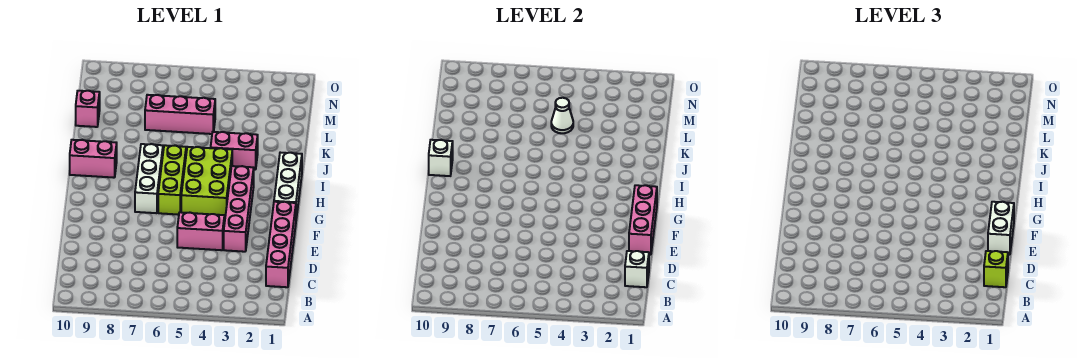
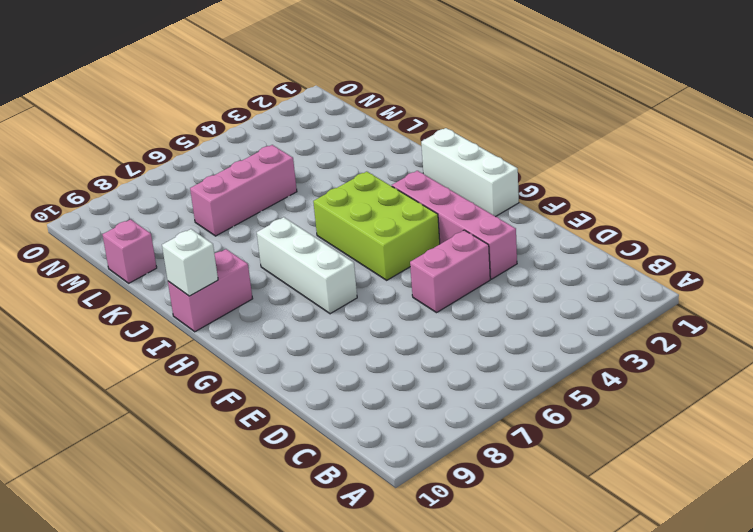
none -> pink 1x4 brick [266,202,296,287]
none -> lime 1x3 brick [158,145,186,215]
none -> pink 1x2 brick [211,132,258,170]

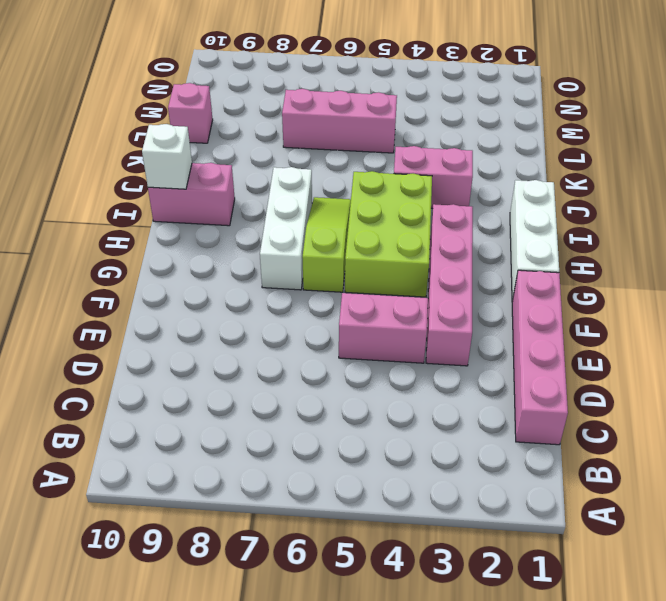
lime 1x3 slope [302,197,351,292] -> lime 1x3 brick [158,145,186,215]
none -> white 1x1 brick [625,251,649,287]
none -> pink 1x3 brick [629,185,657,255]
none -> white 1x1 cone [551,98,573,133]

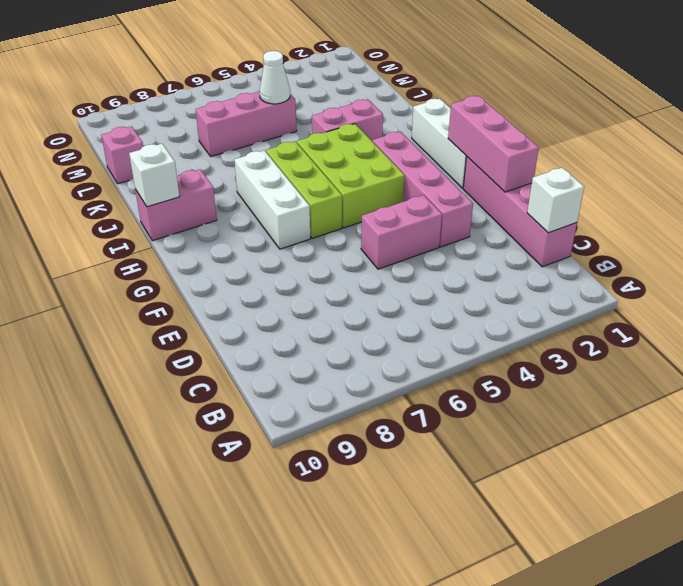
none -> lime 1x1 brick [984,251,1008,287]
none -> white 1x2 brick [988,202,1014,255]

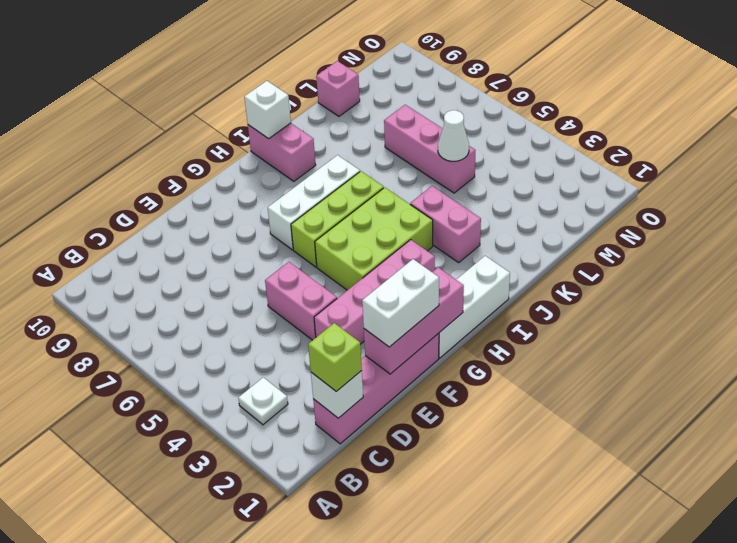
white 1x1 plate [238,377,288,425] -> none

